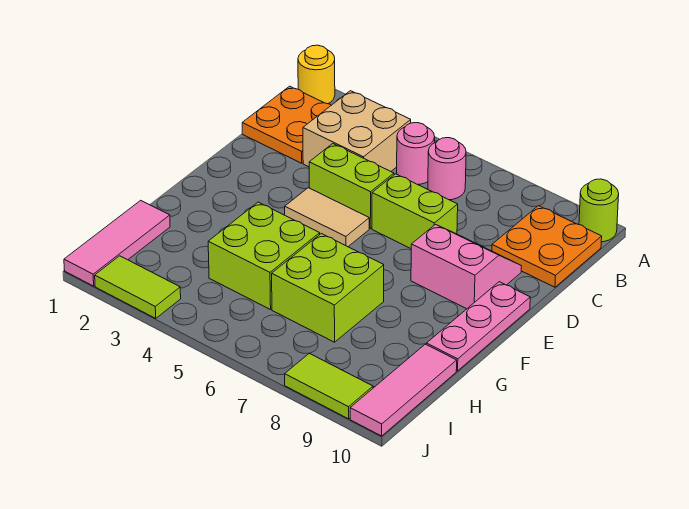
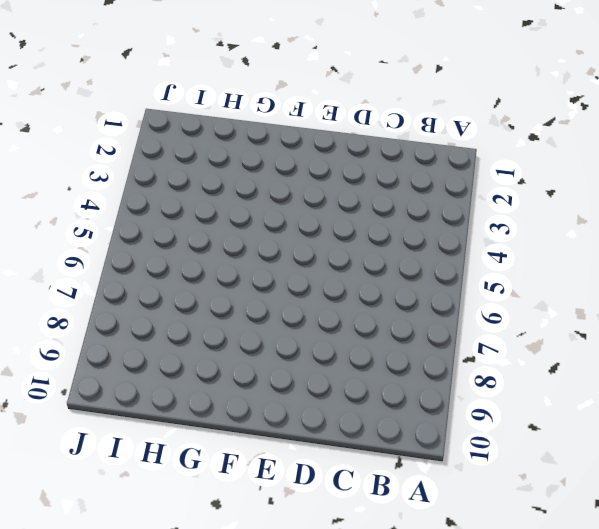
none -> yellow 1x1 round brick [298,45,335,104]
none -> lime 1x1 round brick [579,179,619,242]
none -> orange 2x2 plate [242,86,331,163]

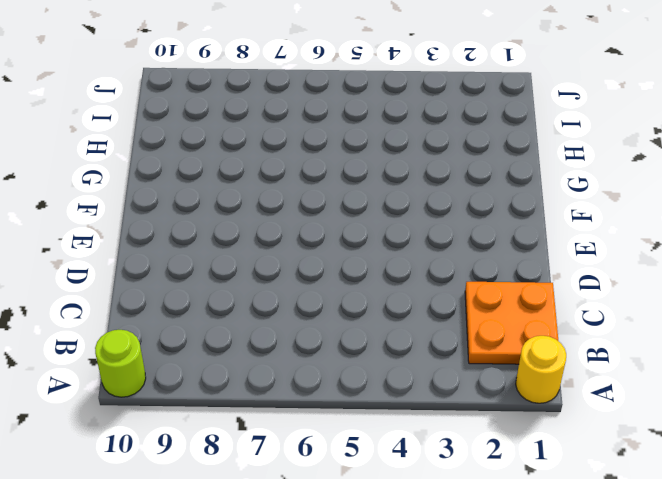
none -> tan 2x2 brick [303,91,411,171]
none -> pink 1x1 round brick [397,123,435,185]
none -> pink 1x1 round brick [428,138,466,200]

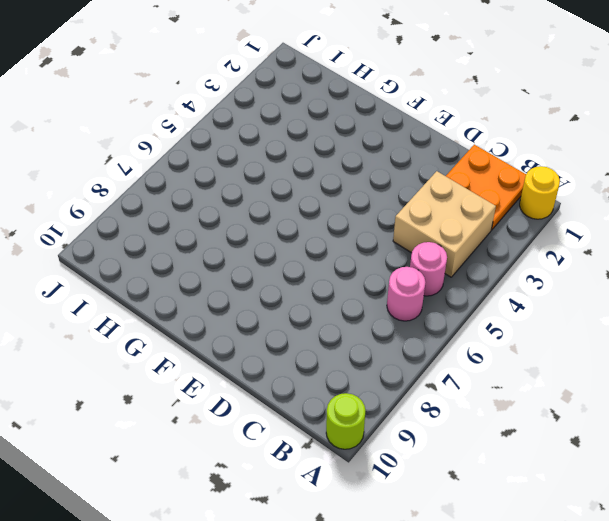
none -> orange 2x2 plate [492,206,602,287]
none -> lime 1x2 brick [309,144,394,228]
none -> lime 1x2 brick [372,174,458,248]

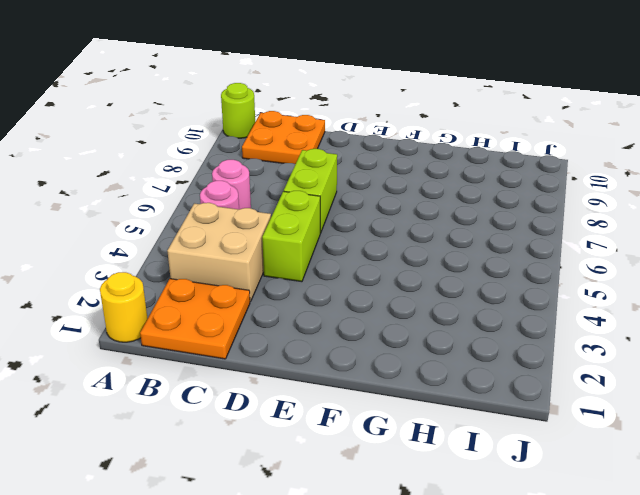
none -> pink 2x2 slope [411,224,522,309]
none -> tan 1x2 tile [285,188,369,247]
none -> pink 1x3 plate [426,282,530,371]

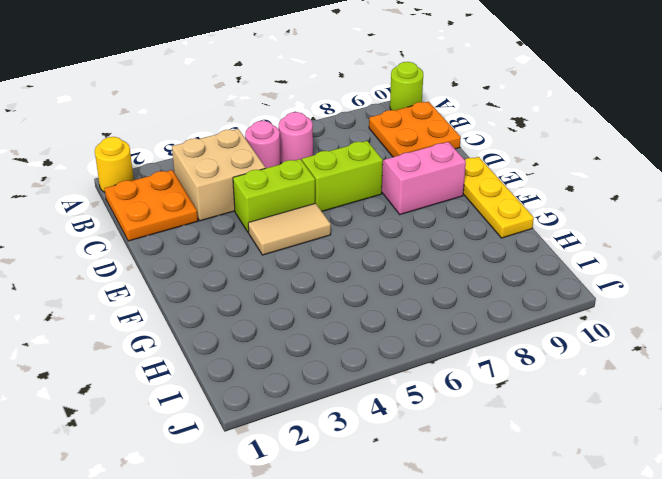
yellow 1x3 plate [463,157,534,238] -> pink 1x3 plate [426,282,530,371]
none -> lime 2x2 brick [208,202,320,310]
none -> lime 2x2 brick [272,234,384,342]
none -> pink 1x3 tile [64,200,170,286]

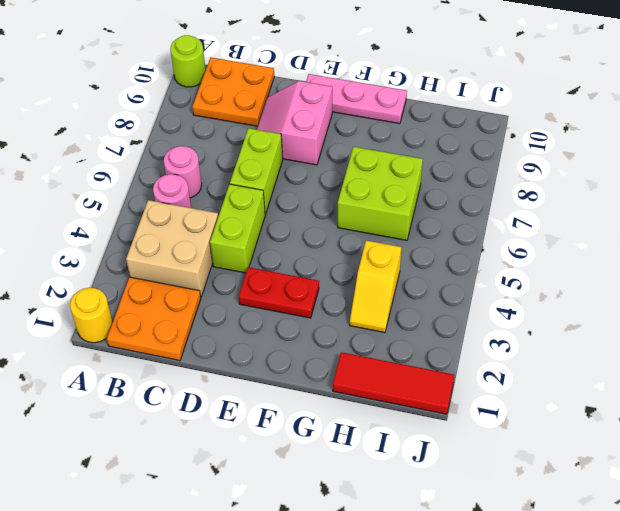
red 1x2 plate [239,267,319,318] -> none
red 1x3 tile [333,352,455,414] -> pink 1x3 tile [64,200,170,286]
yellow 1x2 slope [350,240,401,333] -> lime 2x2 brick [208,202,320,310]
none -> tan 1x2 tile [285,188,369,247]
none -> pink 1x3 tile [350,344,457,436]
none -> lime 1x2 tile [95,256,181,318]

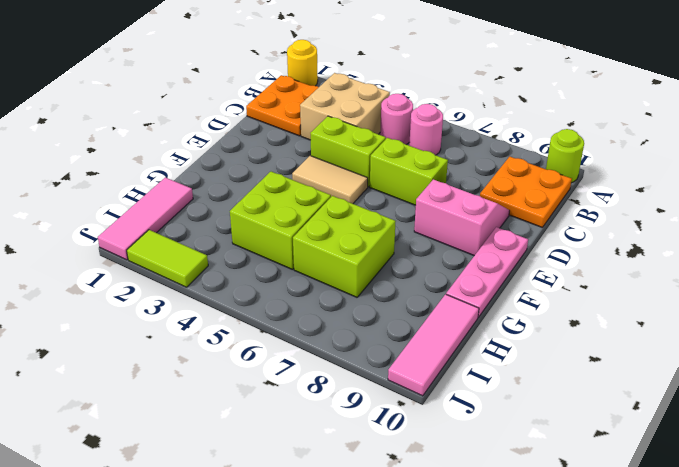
none -> lime 1x2 tile [285,353,373,419]

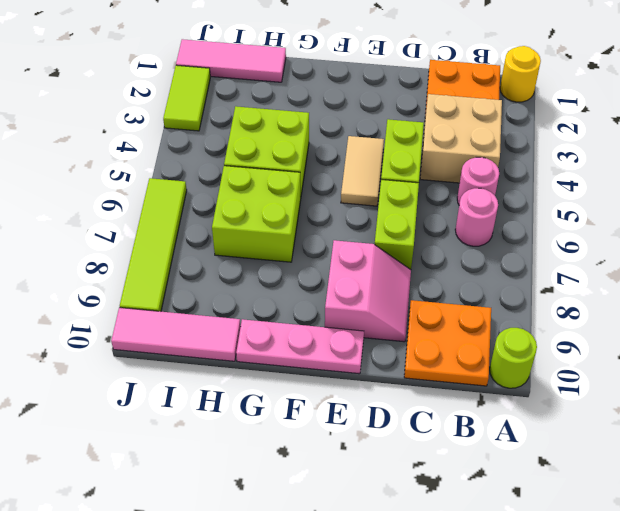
lime 1x4 tile [120,178,187,312] -> lime 1x2 tile [285,353,373,419]

